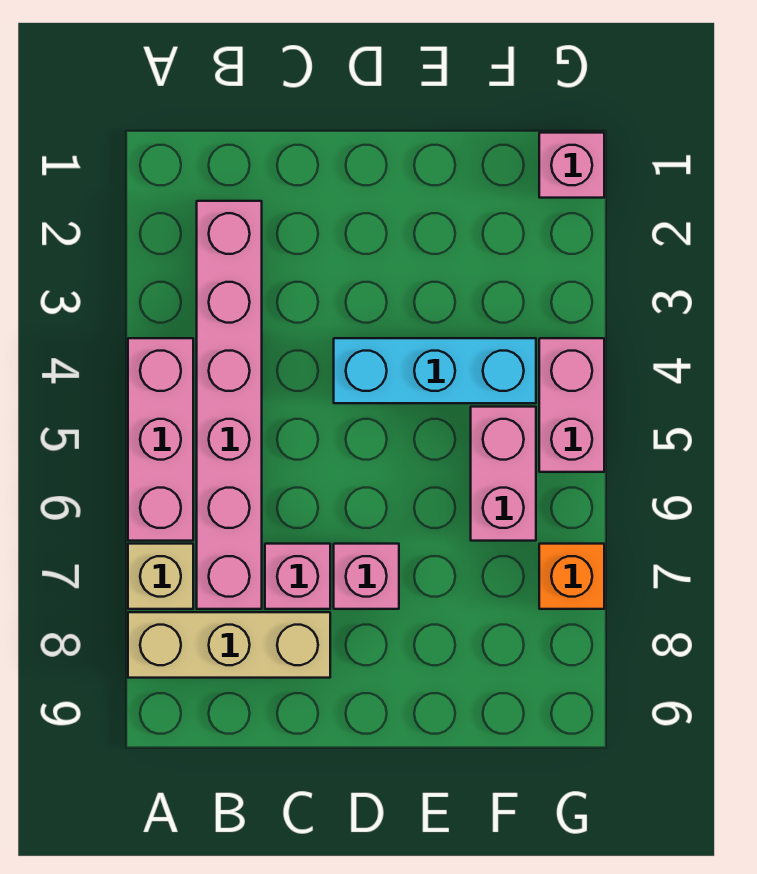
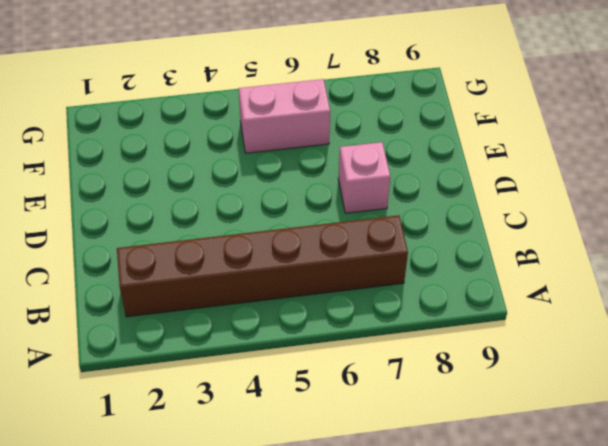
brown 1x6 brick [117,215,408,317] -> pink 1x6 brick [197,201,262,609]
none -> pink 1x3 brick [128,338,193,541]
none -> tan 1x1 brick [128,544,193,609]

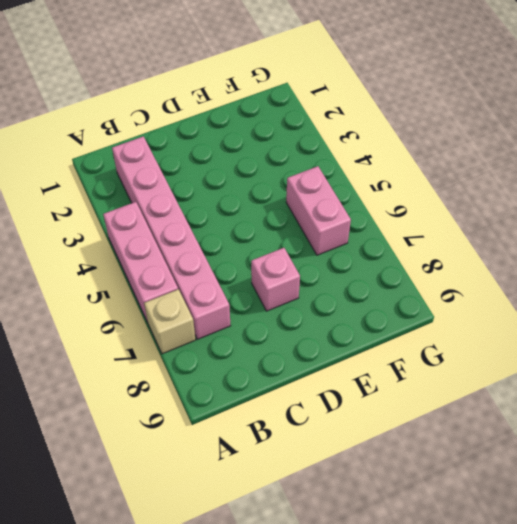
none -> tan 1x3 brick [128,612,330,678]
none -> pink 1x1 brick [265,544,330,609]

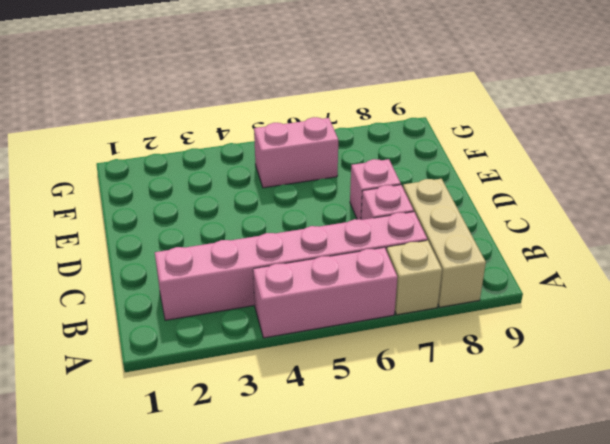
none -> cyan 1x3 brick [334,338,536,403]
none -> pink 1x1 brick [539,133,604,198]

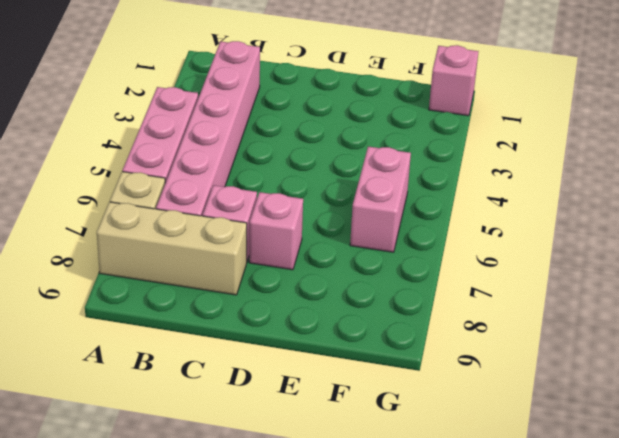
none -> cyan 1x3 brick [334,338,536,403]
none -> pink 1x2 brick [539,338,604,472]

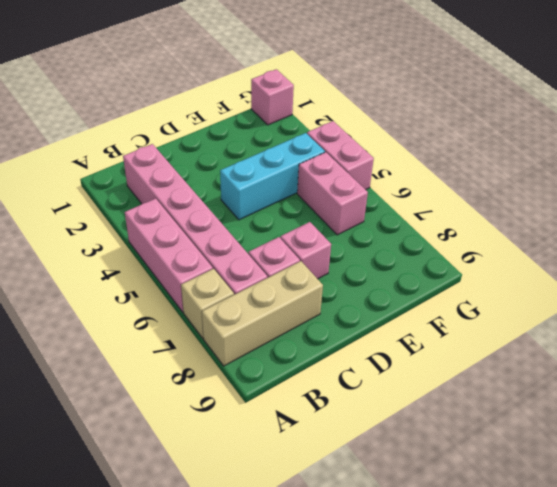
none -> orange 1x1 brick [539,544,604,609]

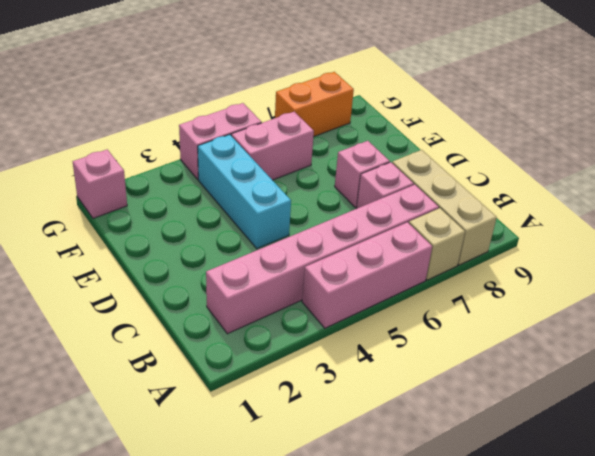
orange 1x2 brick [275,72,354,137] -> orange 1x1 brick [539,544,604,609]

